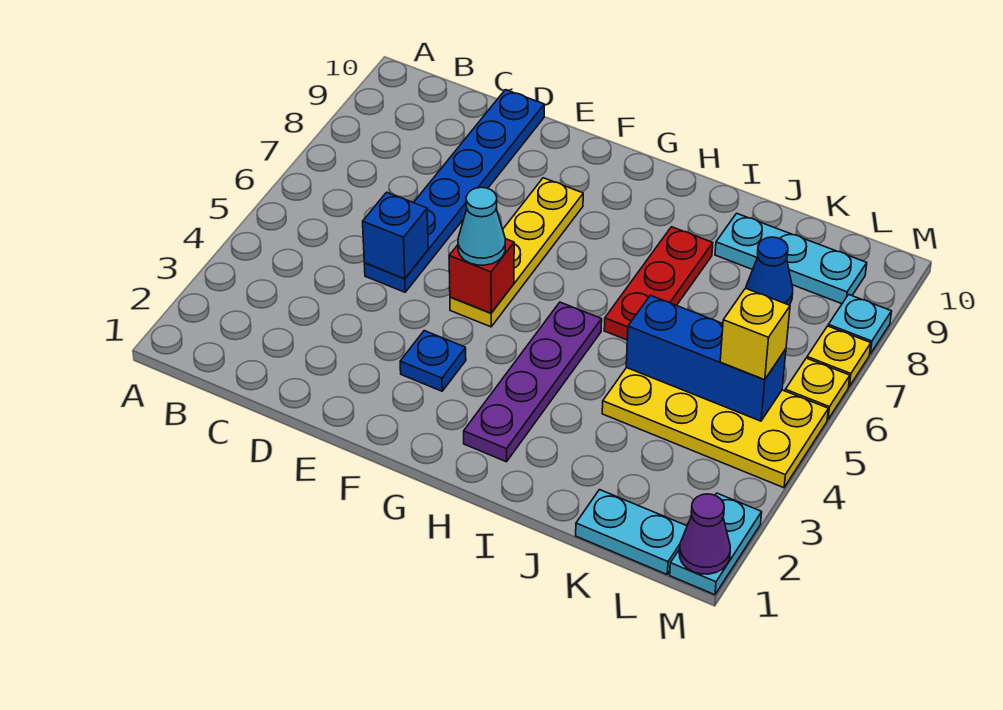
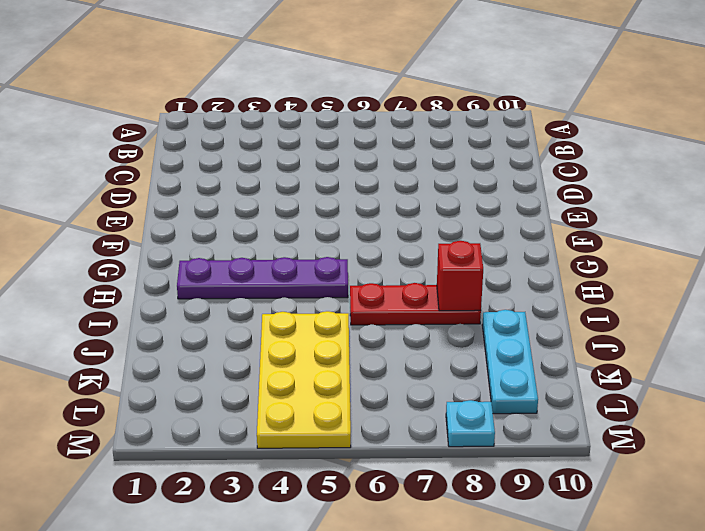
red 1x1 brick [437,241,483,311] -> red 1x1 brick moved to [449,239,514,313]
none -> blue 1x6 plate [364,90,544,292]
none -> blue 1x1 plate [400,331,466,391]
none -> yellow 1x4 plate [450,178,583,327]

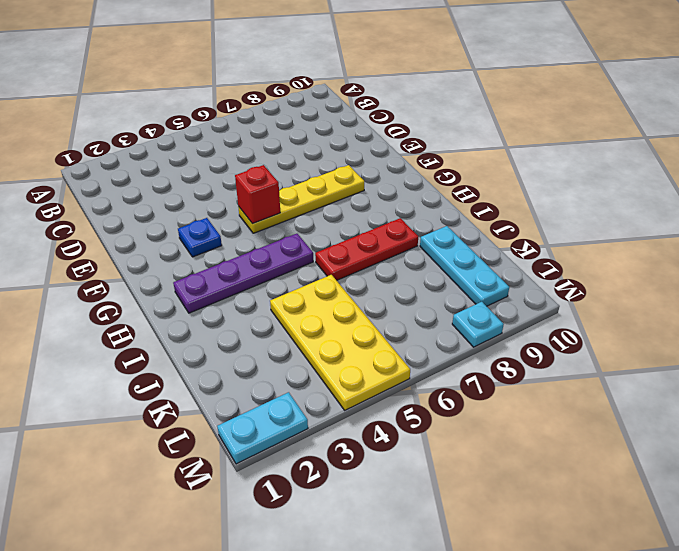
none -> blue 1x6 plate [364,90,544,292]
none -> cyan 1x2 plate [576,490,687,574]
none -> blue 1x1 cone [746,237,793,305]

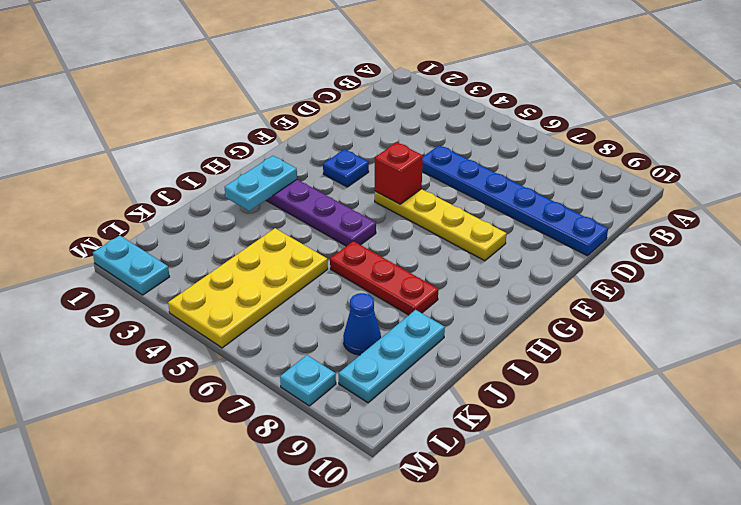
cyan 1x2 plate [225,156,297,211] -> cyan 1x2 plate moved to [576,490,687,574]
none -> yellow 1x1 plate [785,358,850,420]
none -> yellow 1x1 plate [807,326,871,386]
none -> blue 1x1 brick [363,192,428,279]

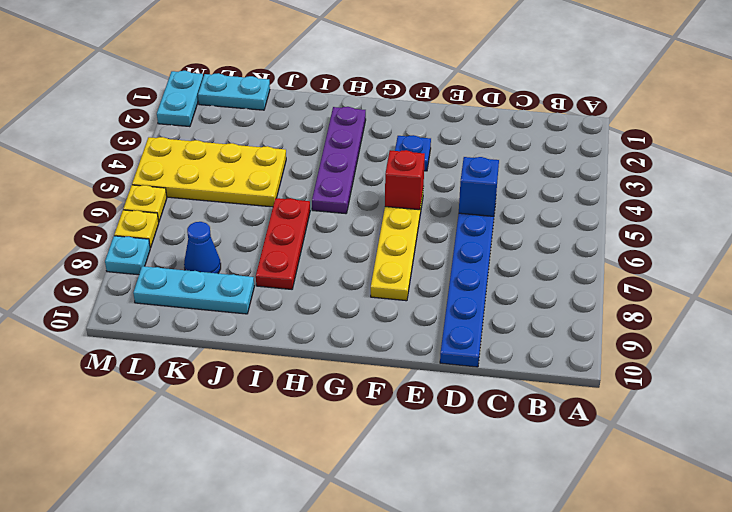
none -> blue 1x3 brick [626,295,786,421]
none -> purple 1x1 cone [679,494,730,574]
none -> cyan 1x1 cone [458,187,505,265]

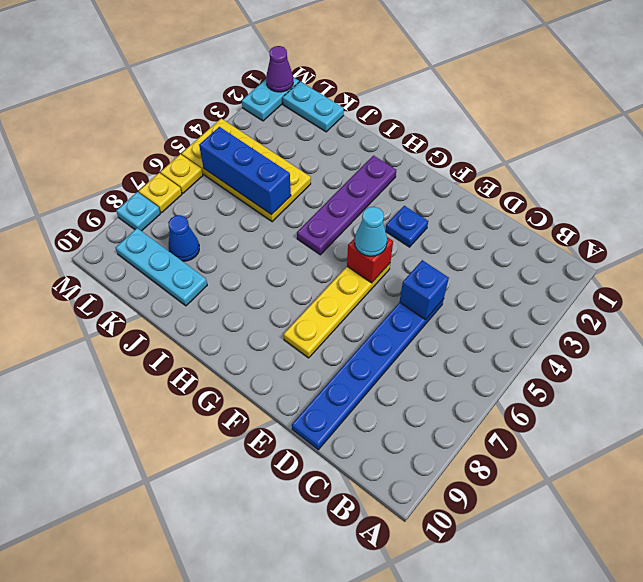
none -> red 1x3 plate [604,227,713,340]
none -> yellow 1x1 brick [720,288,790,380]

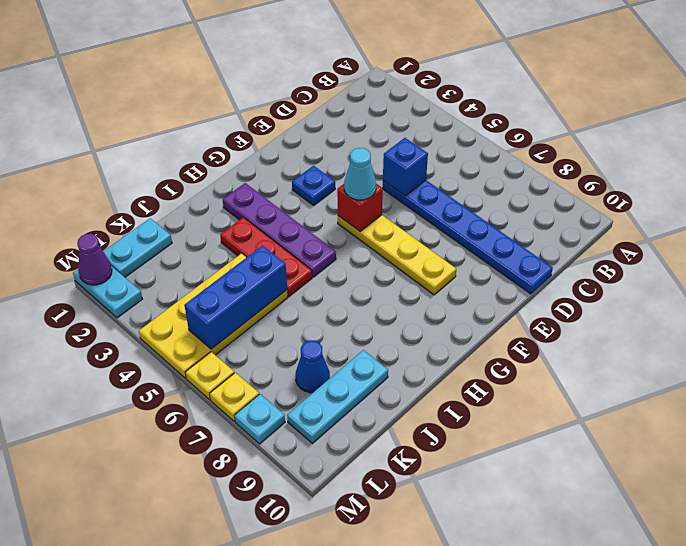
red 1x3 plate [220,217,312,296] -> red 1x3 plate moved to [604,227,713,340]
none -> yellow 1x1 brick [720,288,790,380]

